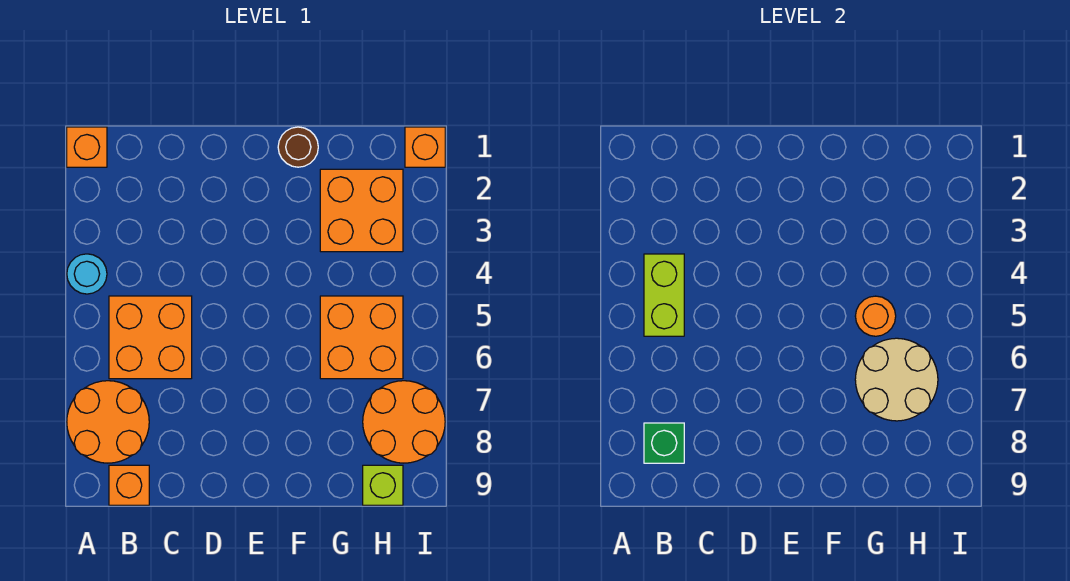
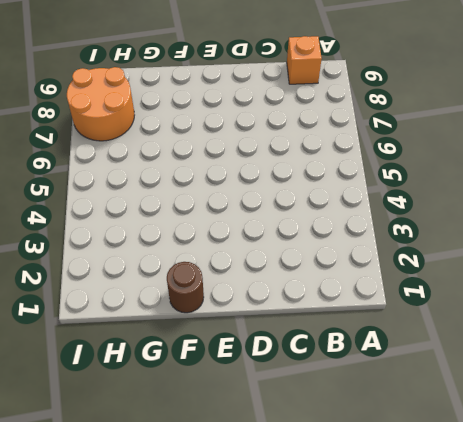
none -> orange 1x1 brick [67,127,107,167]
none -> cyan 1x1 round brick [67,254,107,294]
none -> orange 2x2 round brick [67,381,149,463]

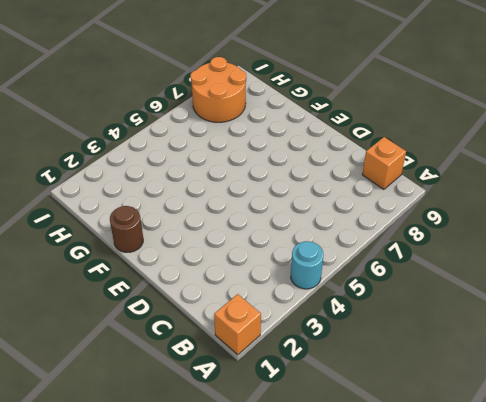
none -> orange 2x2 round brick [67,381,149,463]
none -> orange 2x2 brick [109,296,192,379]
none -> orange 2x2 brick [320,169,403,252]

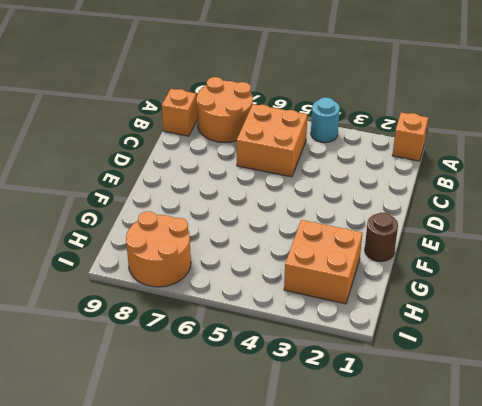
none -> orange 2x2 brick [320,296,403,379]
none -> lime 1x1 brick [363,465,403,505]
none -> orange 1x1 brick [405,127,445,167]

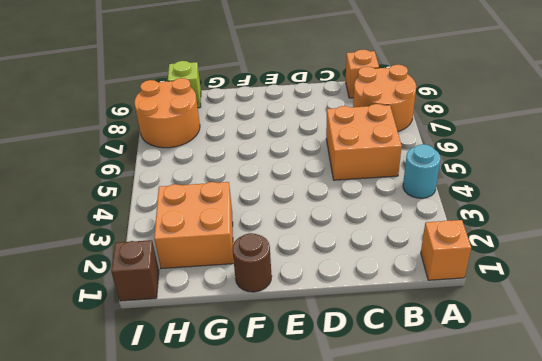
brown 1x1 brick [111,240,159,301] -> orange 1x1 brick [405,127,445,167]
none -> orange 2x2 brick [320,296,403,379]
none -> lime 1x2 brick [644,254,684,336]
none -> green 1x1 brick [644,423,684,463]

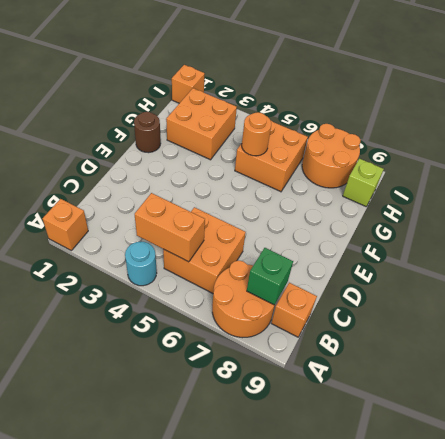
orange 1x2 brick [135,193,205,262] -> lime 1x2 brick [644,254,684,336]
none -> tan 2x2 round brick [855,338,938,421]

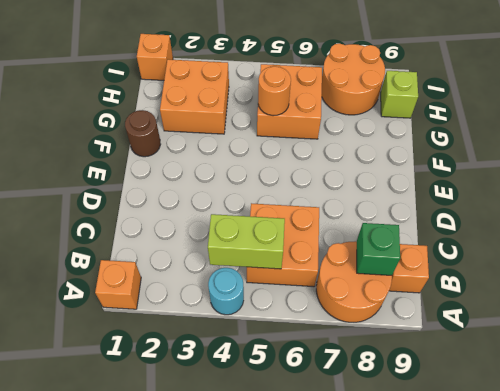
none -> tan 2x2 round brick [855,338,938,421]

